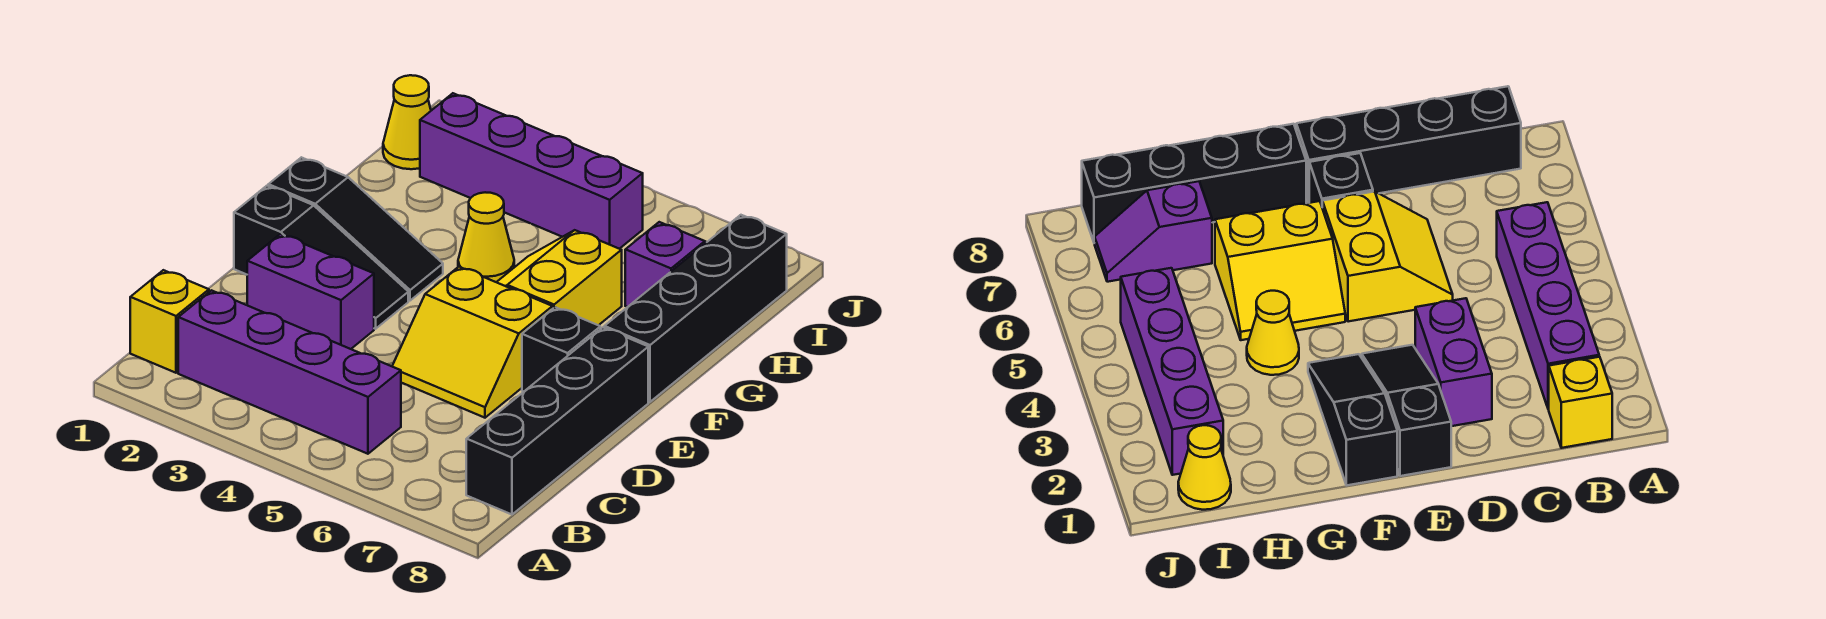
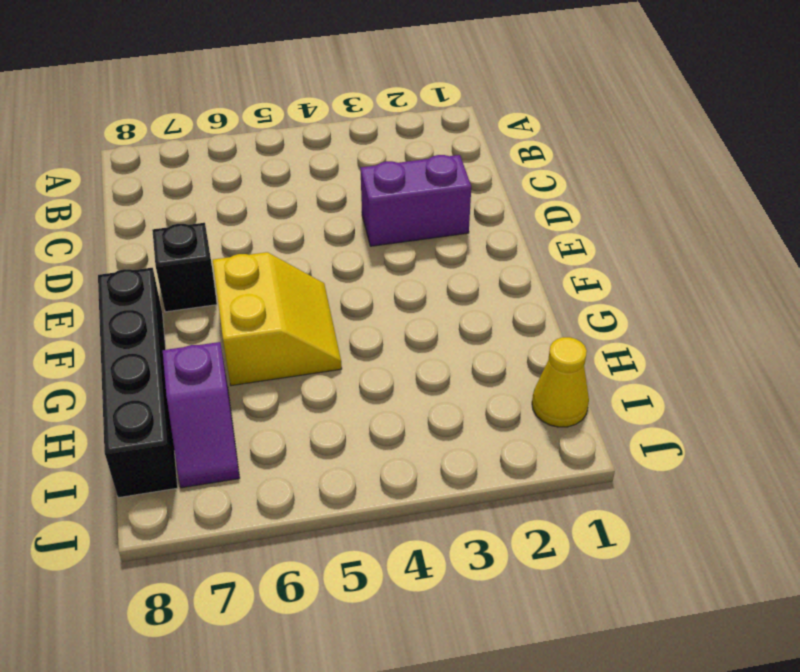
none -> yellow 1x1 brick [130,270,209,373]
none -> purple 1x4 brick [178,290,401,454]
none -> black 1x4 brick [466,328,648,514]

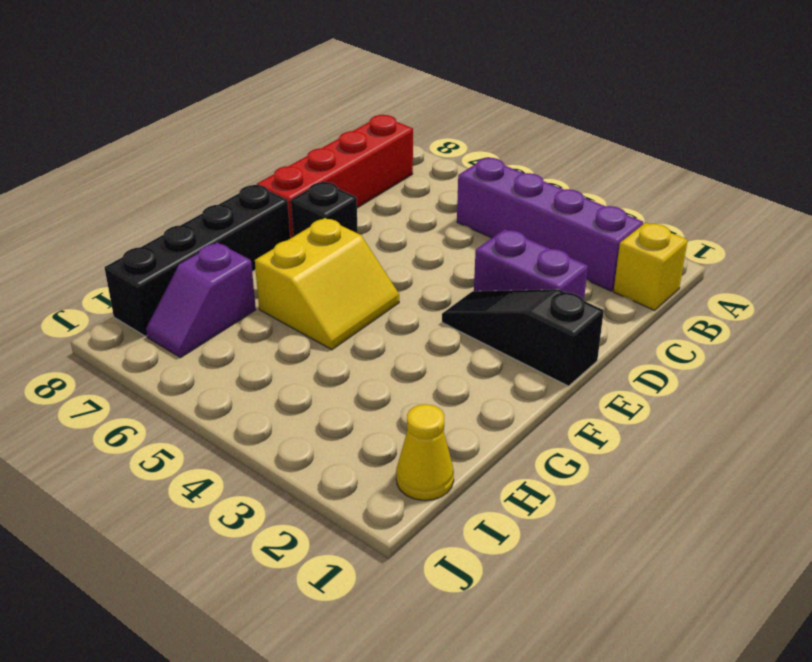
red 1x4 brick [257,115,413,238] -> black 1x4 brick [466,328,648,514]
none -> yellow 2x2 slope [392,267,552,418]
none -> black 1x3 slope [268,157,443,301]
none -> yellow 1x1 cone [458,192,514,282]

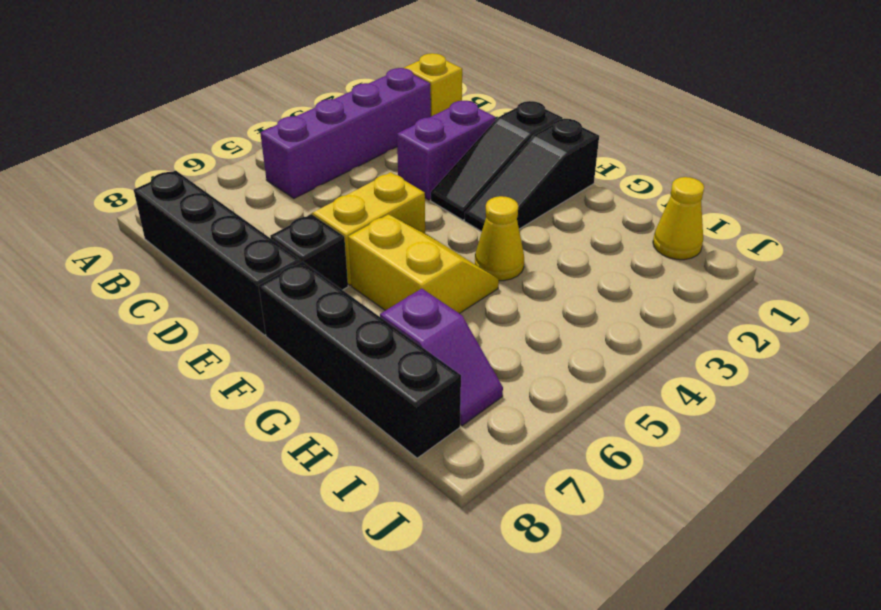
none -> purple 1x4 brick [420,93,643,249]

